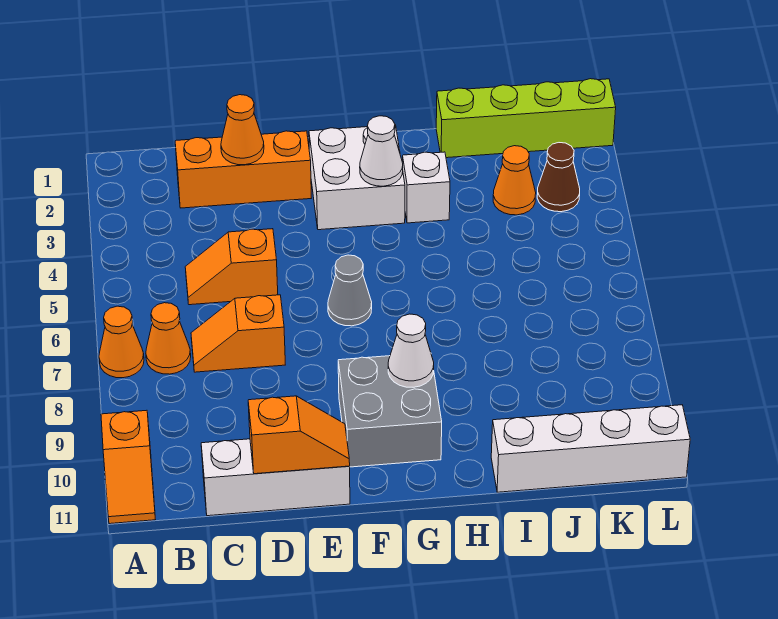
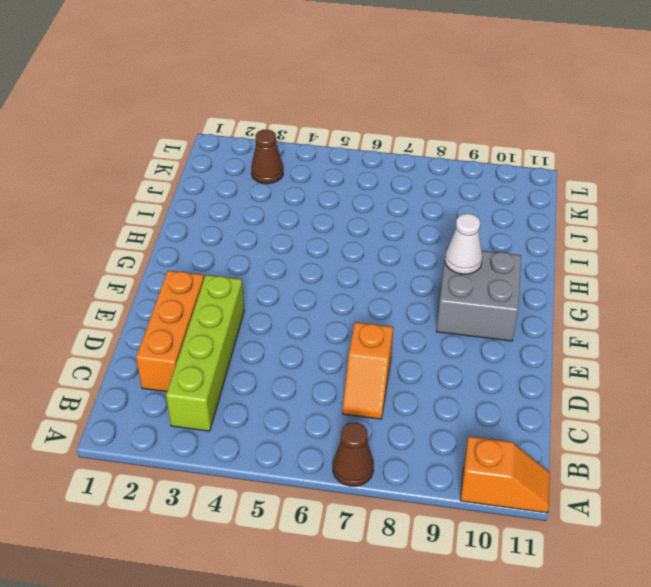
brown 1x1 cone [333,422,374,486] -> orange 1x1 cone [99,306,144,378]
lime 1x4 brick [166,275,244,431] -> lime 1x4 brick moved to [436,79,616,158]
none -> orange 1x1 cone [146,303,191,374]
none -> orange 1x2 slope [185,229,278,305]
none -> white 1x3 brick [201,439,350,516]

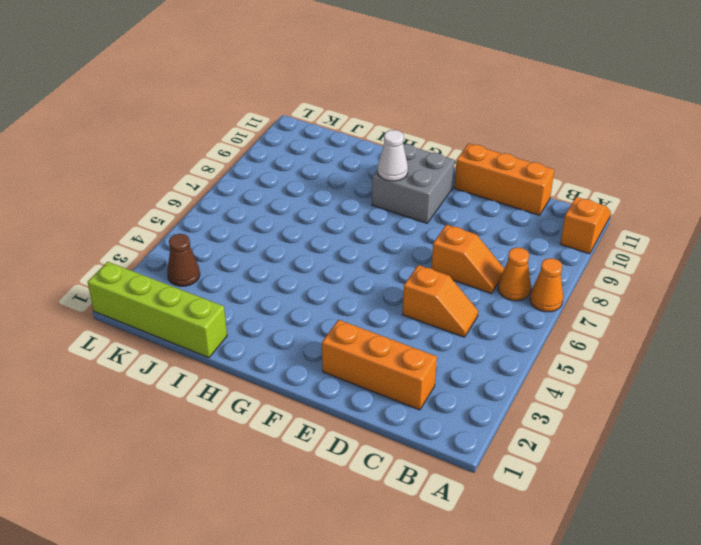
orange 1x3 brick [454,144,554,215] -> white 1x3 brick [201,439,350,516]
none -> white 2x2 brick [309,125,405,230]
none -> grey 1x1 cone [328,255,372,326]
none -> white 1x1 brick [402,152,450,223]

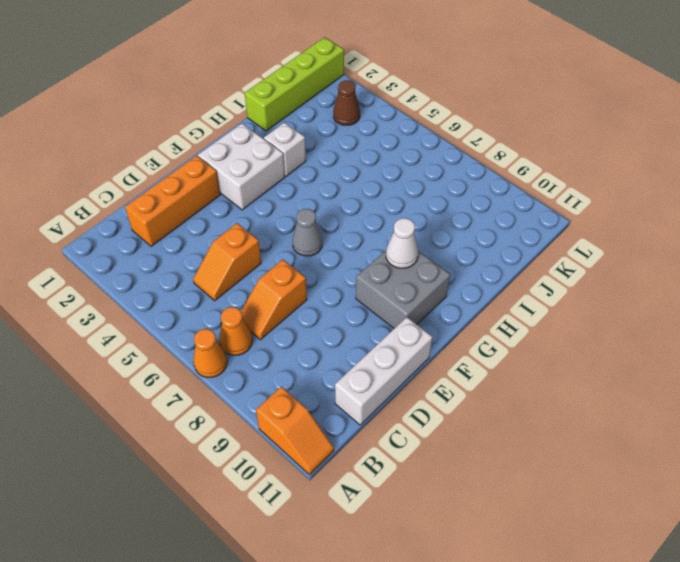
none -> white 1x4 brick [491,405,690,492]
none -> orange 1x1 cone [493,146,536,215]
none -> orange 1x1 cone [221,95,264,165]

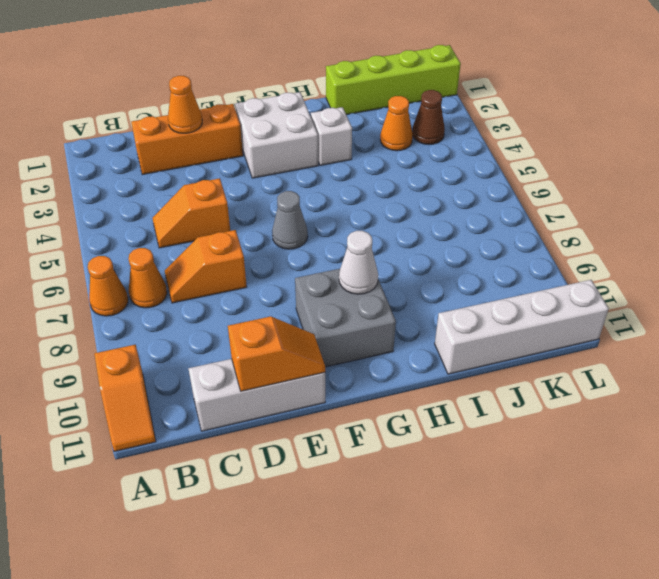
none -> white 1x1 cone [360,116,403,186]

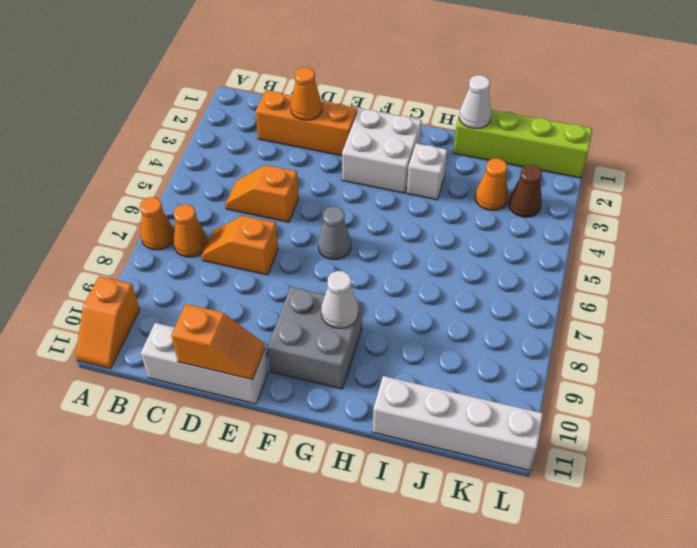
white 1x1 cone [459,75,491,128] -> white 1x1 cone moved to [360,116,403,186]

